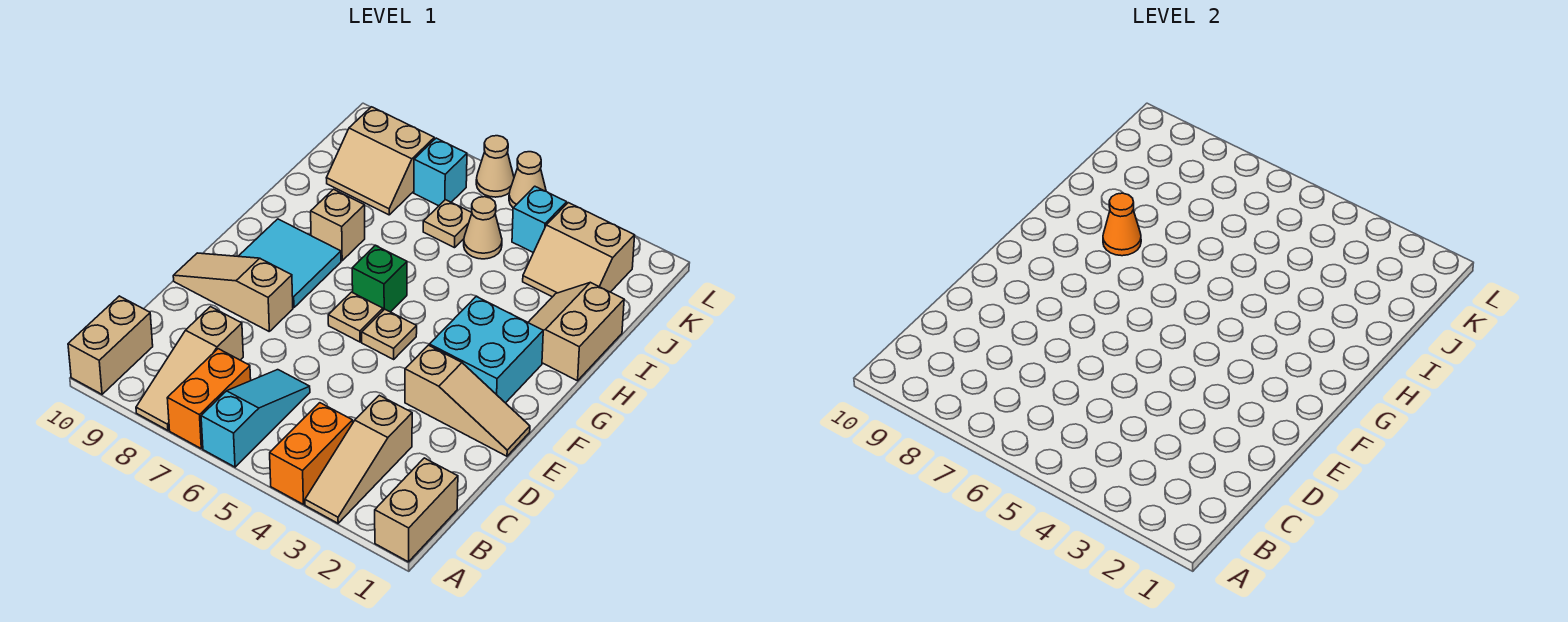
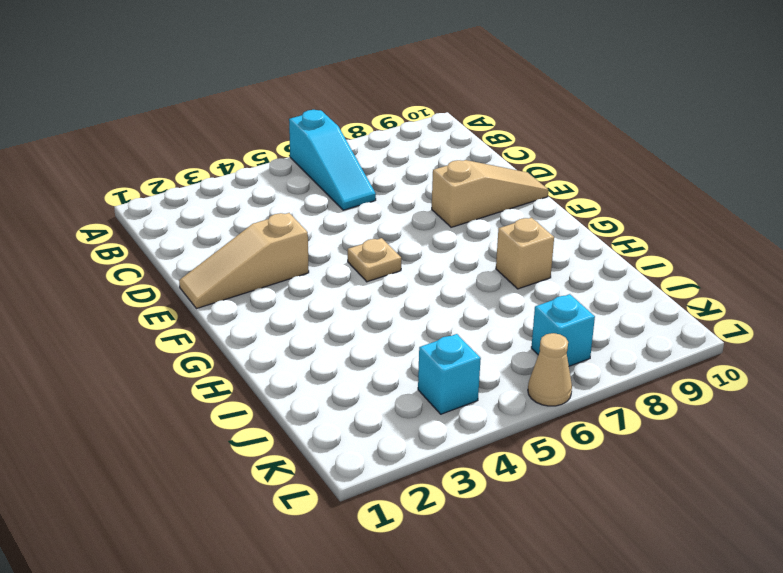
none -> tan 1x2 brick [375,458,458,562]
none -> tan 1x3 slope [305,395,412,523]
none -> orange 1x2 brick [270,403,353,504]

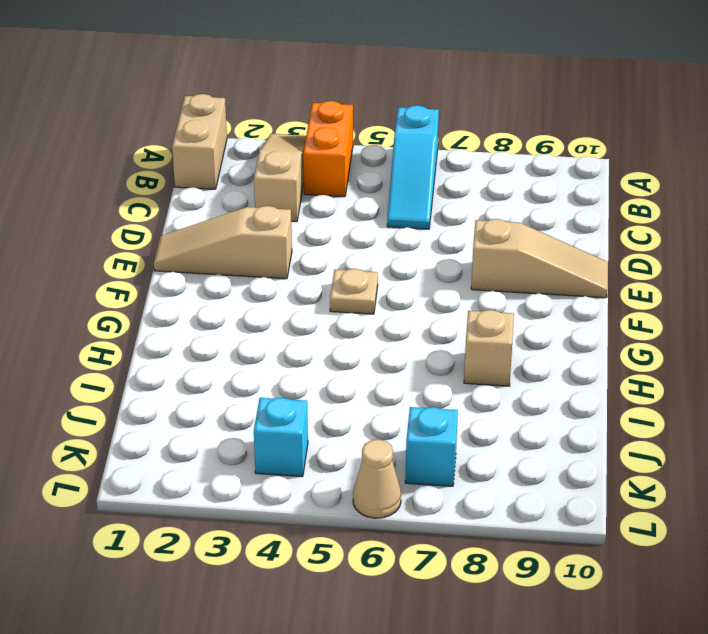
none -> orange 1x2 brick [167,349,251,448]
none -> tan 1x3 slope [136,307,243,430]
none -> tan 1x2 brick [68,296,153,394]

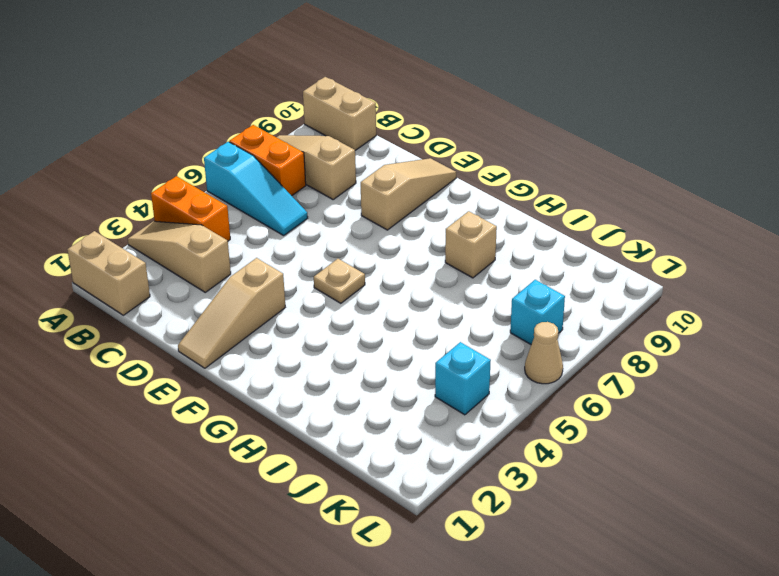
none -> cyan 2x2 brick [429,297,543,403]
none -> tan 1x1 plate [328,292,383,342]
none -> cyan 2x2 tile [238,219,341,308]

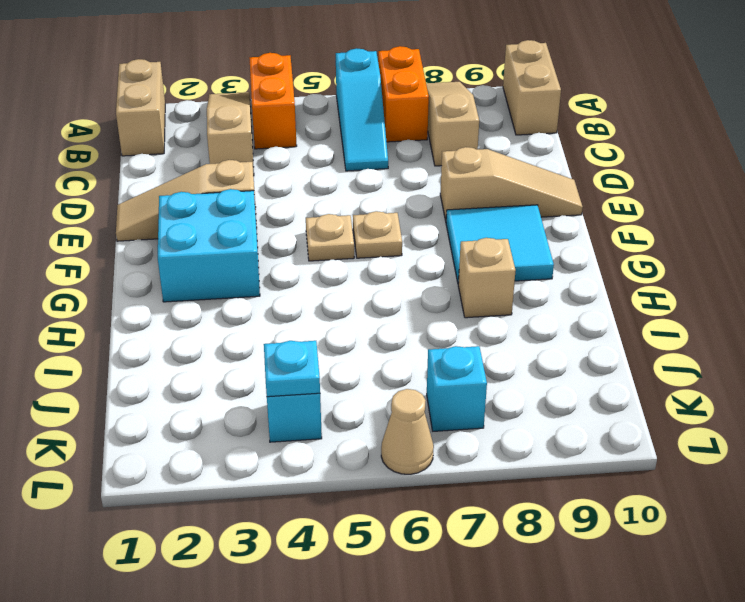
cyan 1x1 plate [264,341,320,397] -> none
none -> green 1x1 brick [352,245,407,312]
none -> tan 2x2 slope [528,282,624,381]
none -> tan 2x2 slope [523,203,635,297]

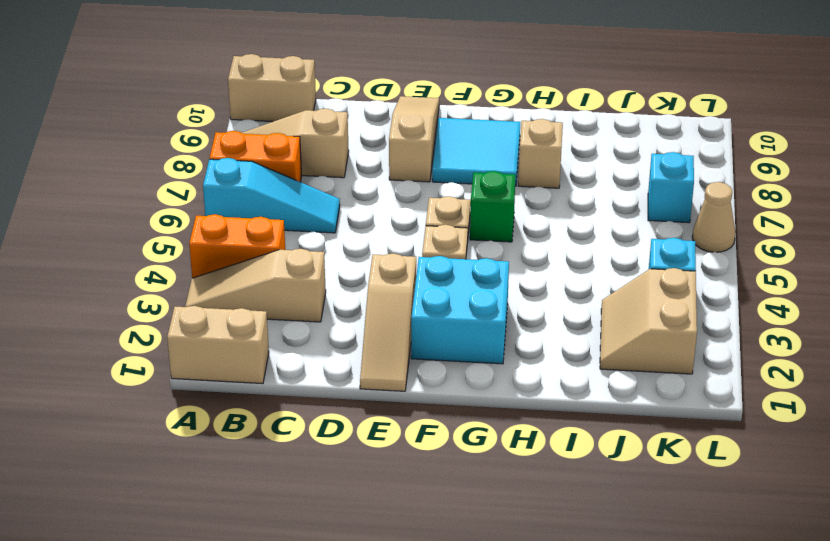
none -> tan 2x2 slope [528,282,624,381]
none -> tan 1x1 cone [464,197,502,259]
none -> tan 1x1 plate [423,200,472,248]

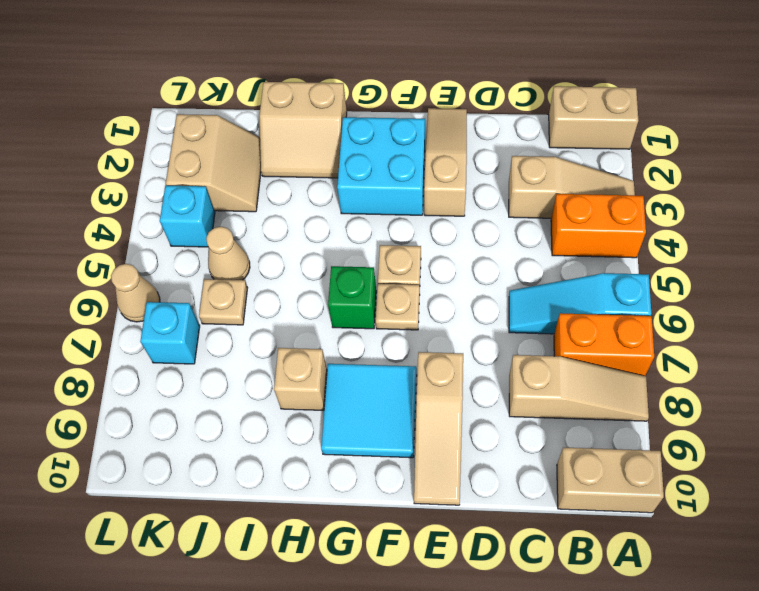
none -> tan 2x2 slope [327,107,434,215]
none -> tan 1x1 cone [509,152,546,208]
none -> orange 1x1 cone [1103,193,1141,256]

